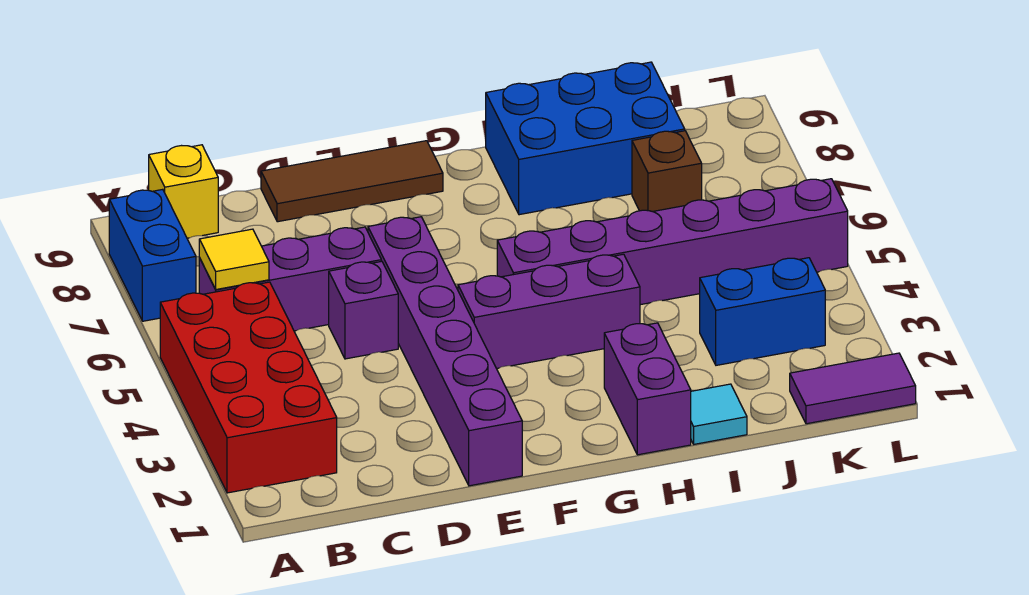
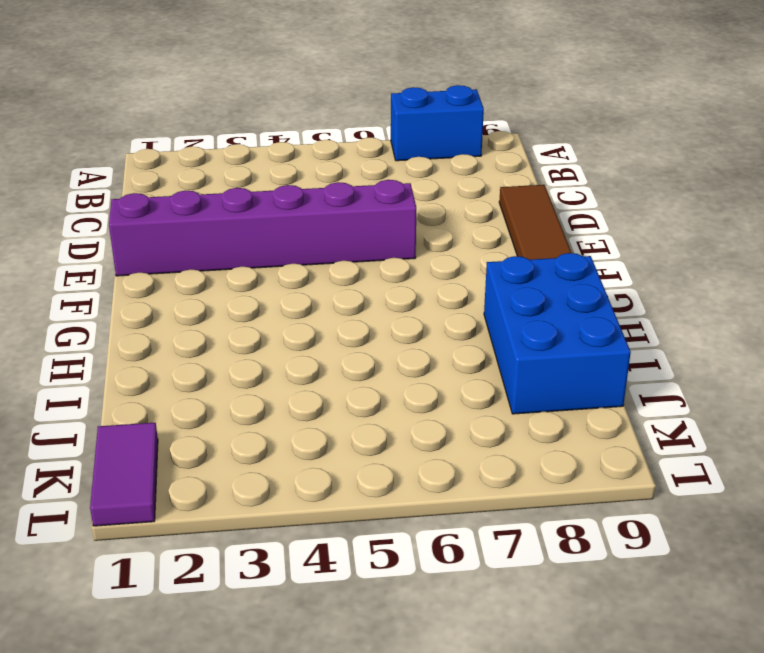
none -> red 2x4 brick [160,282,337,493]
none -> purple 1x3 brick [199,227,381,331]
none -> yellow 1x1 brick [149,145,218,238]

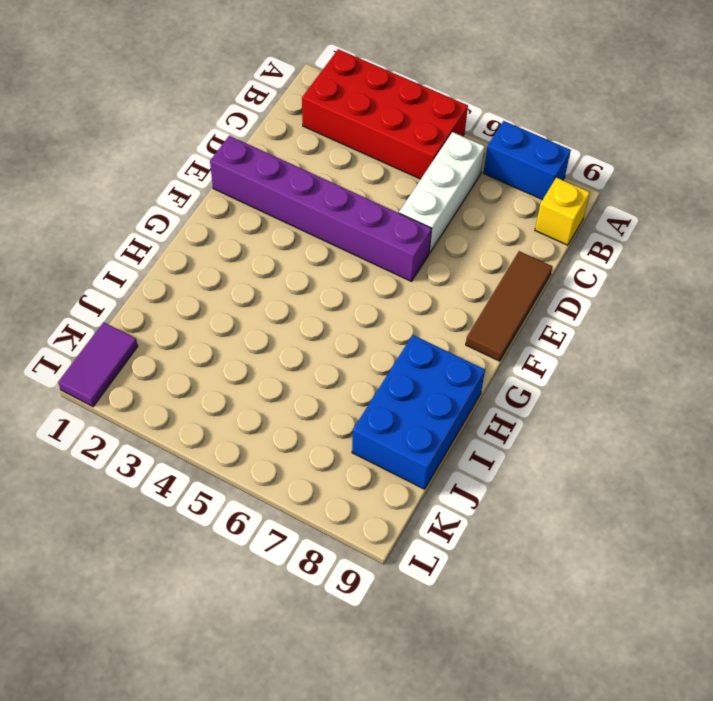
white 1x3 brick [399,132,485,253] -> purple 1x3 brick [199,227,381,331]
none -> purple 1x1 brick [329,261,398,359]
none -> purple 1x3 brick [458,254,640,368]
none -> purple 1x6 brick [497,179,848,305]

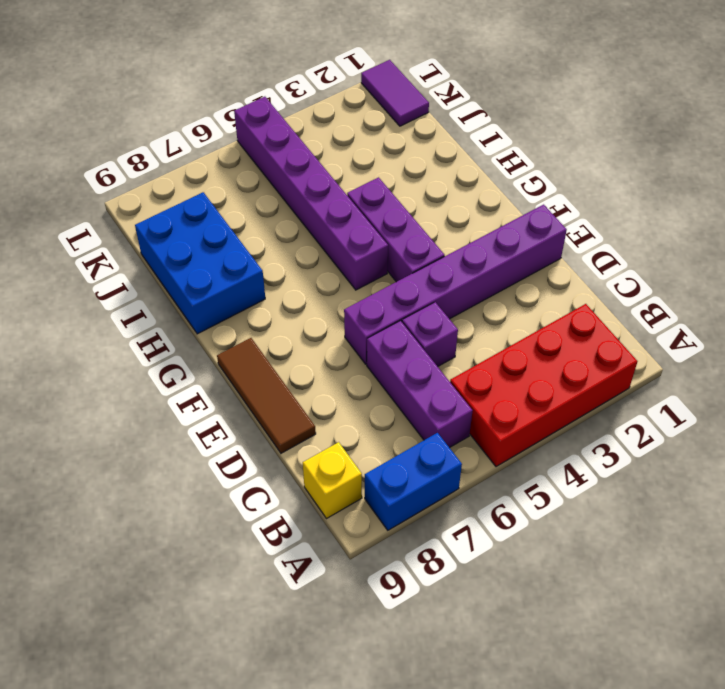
none -> purple 1x2 brick [604,323,691,455]
none -> cyan 1x1 tile [691,384,747,444]
none -> blue 1x2 brick [700,258,825,365]

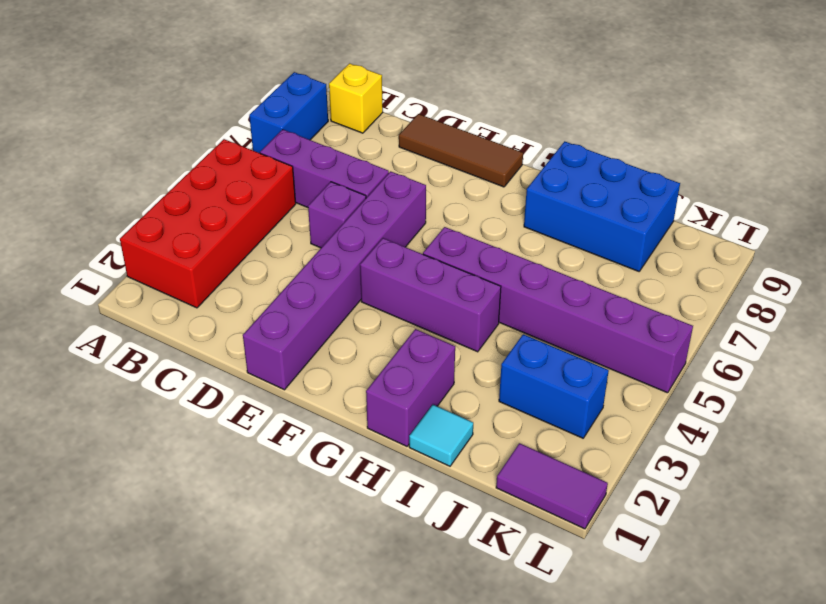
none -> brown 1x1 brick [632,131,702,212]
none -> yellow 1x1 tile [199,229,269,289]

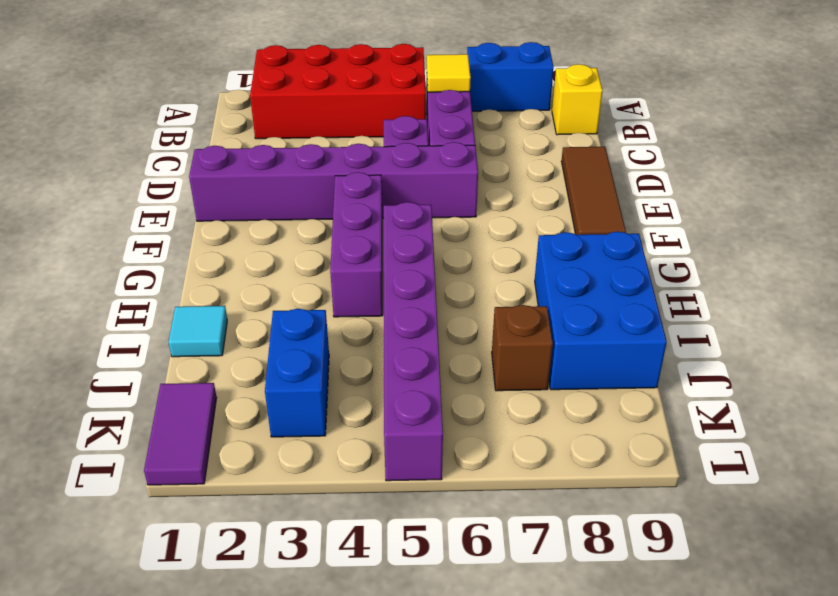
none -> purple 1x2 brick [604,323,691,455]

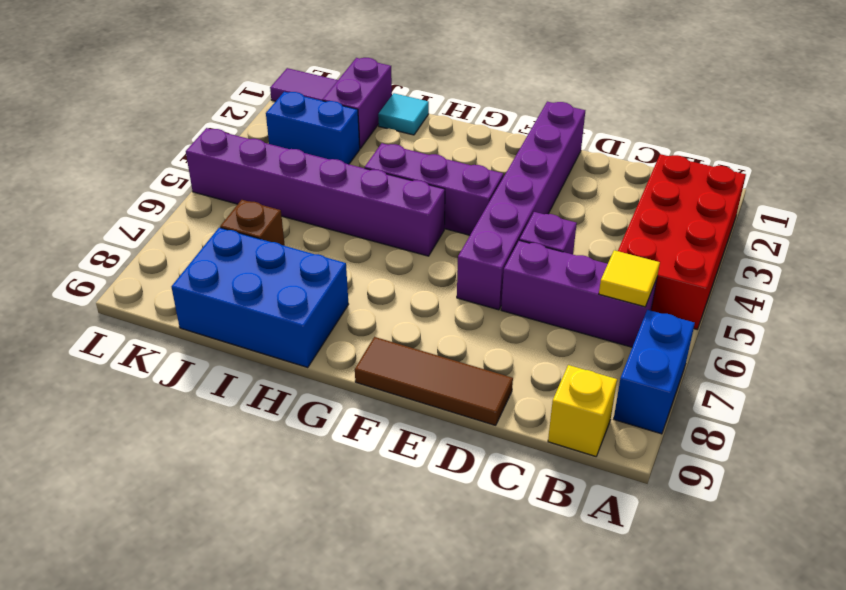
purple 1x2 brick [322,58,392,149] -> purple 1x2 brick moved to [604,323,691,455]

